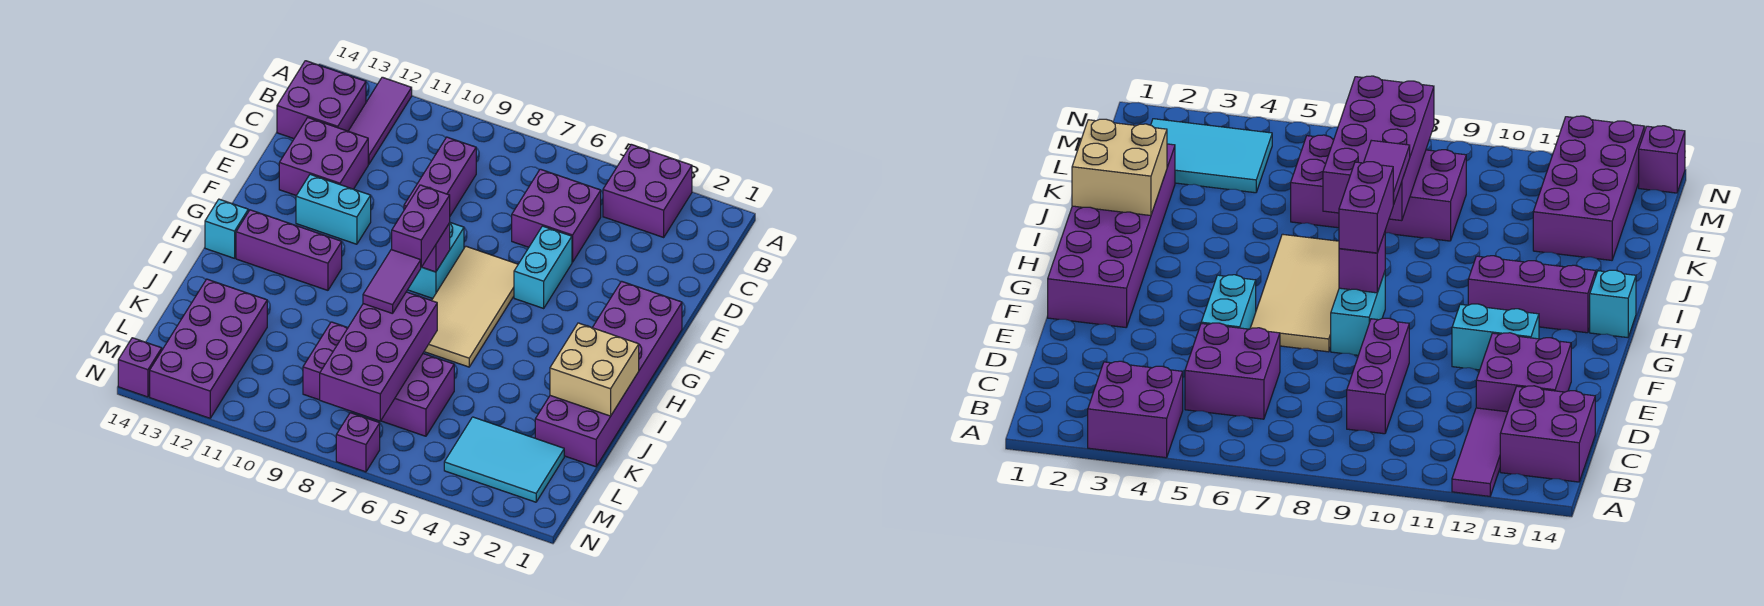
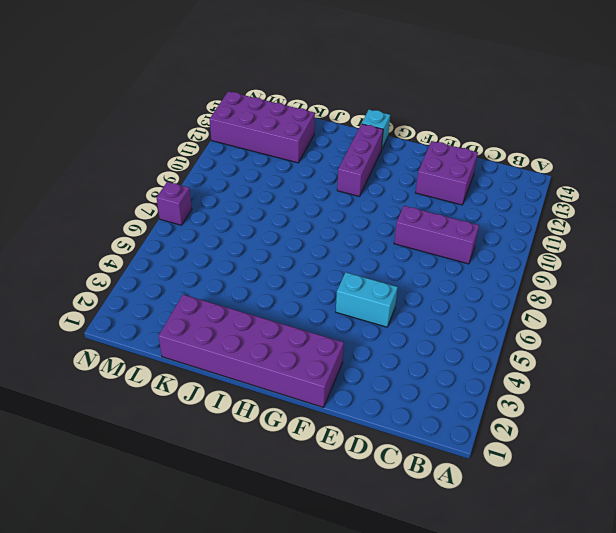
none -> purple 2x2 brick [603,144,692,237]
none -> purple 1x3 tile [349,77,412,164]
none -> purple 2x2 brick [277,61,366,139]

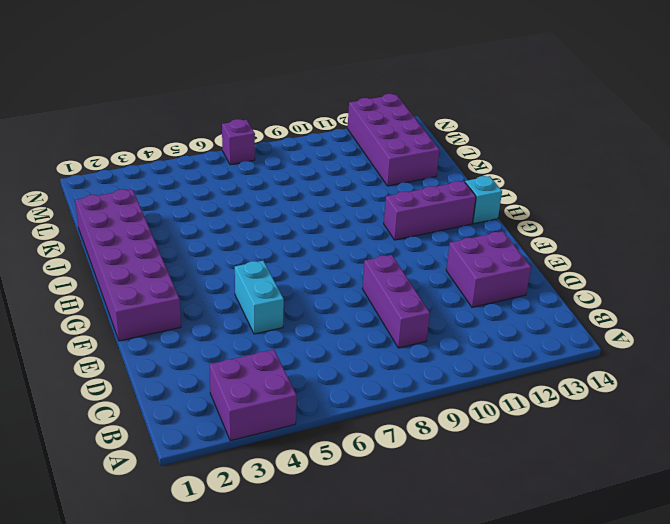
none -> purple 1x3 tile [349,77,412,164]
none -> purple 2x2 brick [277,61,366,139]
none -> purple 2x2 brick [512,169,601,262]

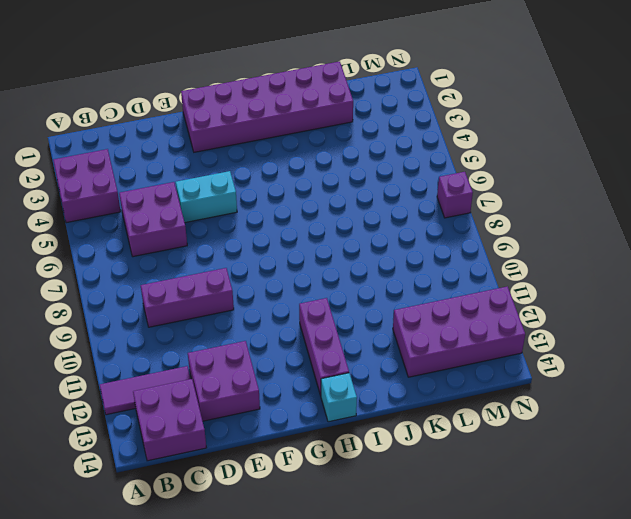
none -> tan 2x4 tile [424,246,518,367]
none -> cyan 1x2 brick [408,223,464,298]
none -> cyan 1x2 brick [296,174,371,244]

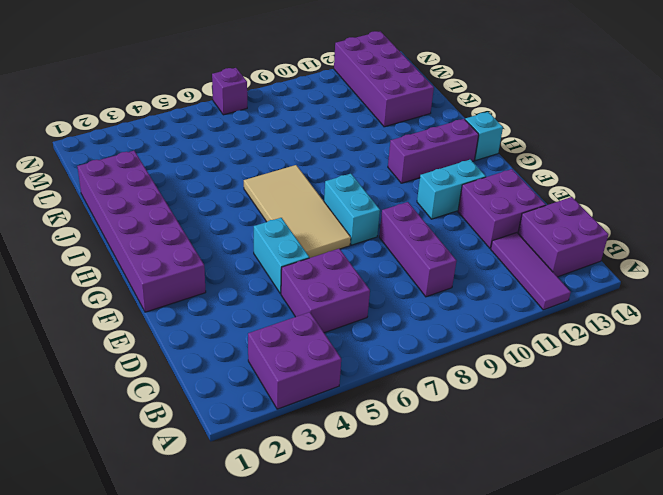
none -> purple 2x4 brick [303,322,454,436]
none -> cyan 2x3 tile [444,417,564,502]
none -> purple 1x1 brick [118,338,162,397]

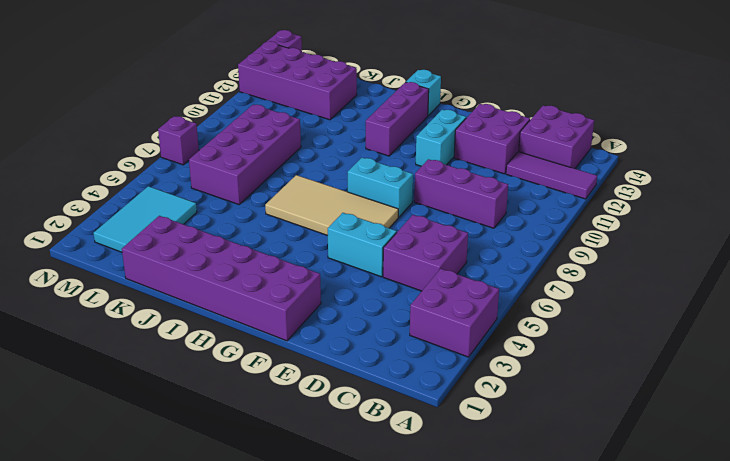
none -> purple 1x1 brick [422,223,450,272]
none -> tan 2x2 brick [550,323,639,416]
none -> purple 2x4 brick [320,292,437,421]

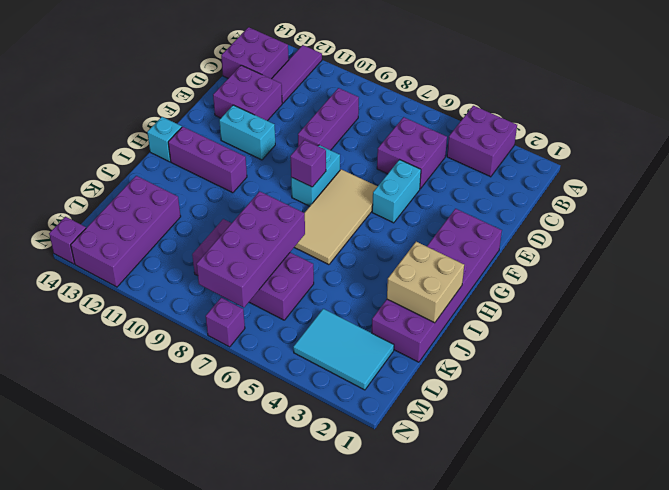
none -> purple 1x2 brick [392,185,450,267]
none -> purple 1x2 tile [363,249,421,314]

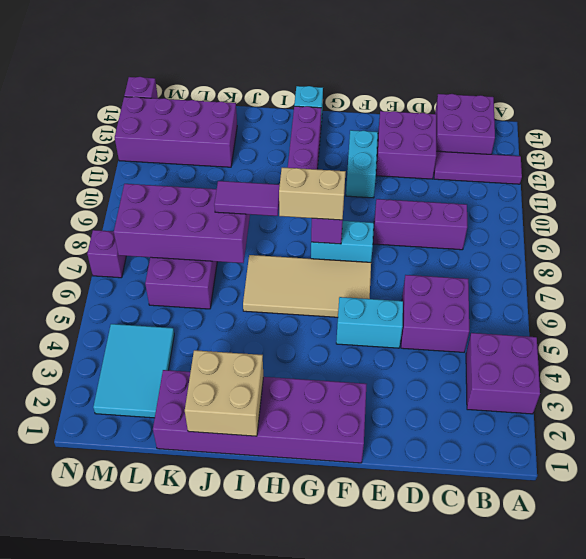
tan 1x2 brick [279,167,346,220] -> purple 1x2 brick [392,185,450,267]

